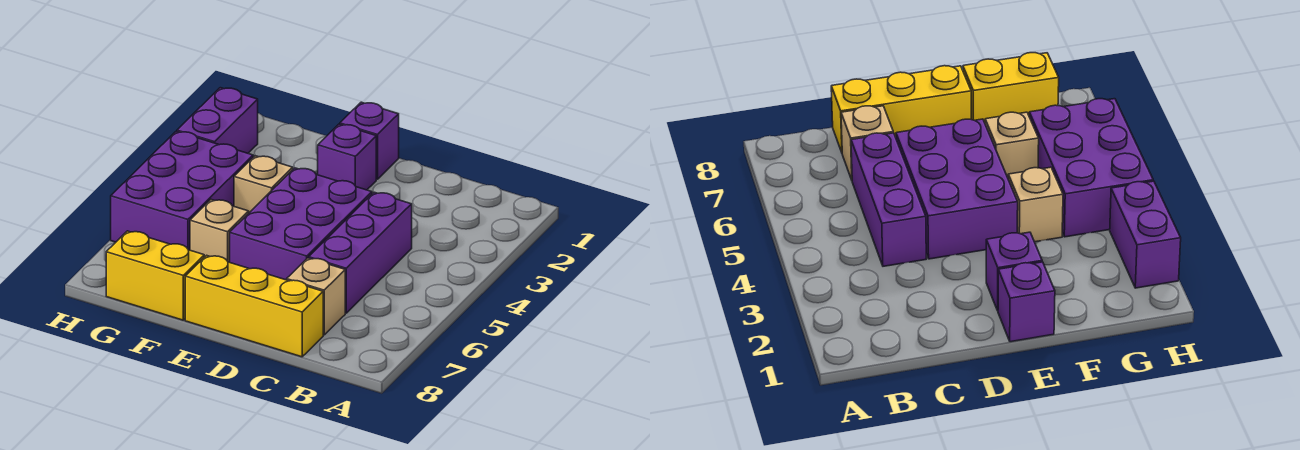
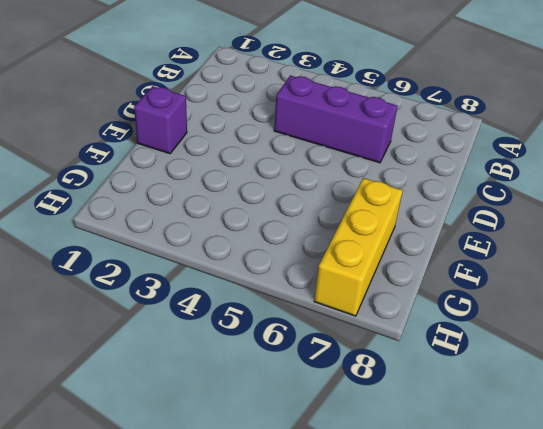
yellow 1x3 brick [314,178,403,316] -> yellow 1x3 brick moved to [185,255,323,357]
none -> tan 1x1 brick [287,258,345,335]
none -> purple 2x3 brick [230,168,372,280]

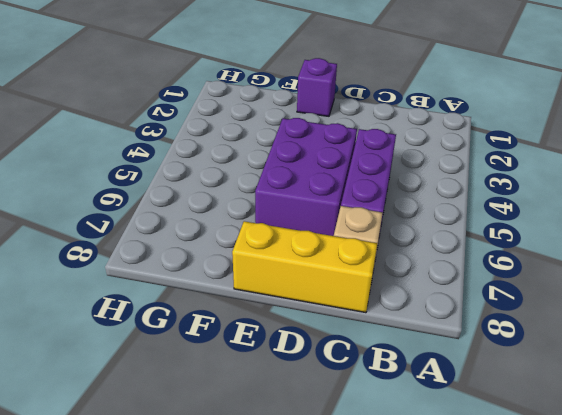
none -> purple 1x1 brick [318,124,376,190]
none -> tan 1x1 brick [234,156,293,213]

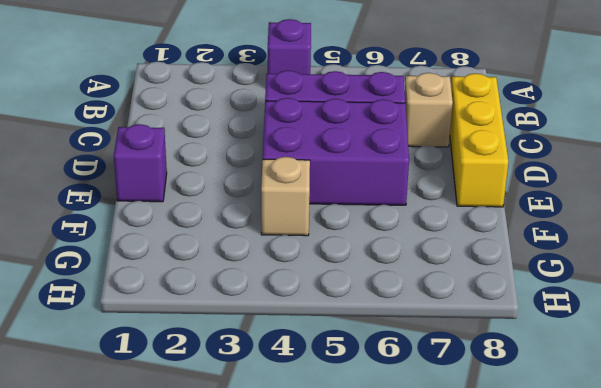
purple 1x1 brick [268,19,311,74] -> purple 1x1 brick moved to [318,124,376,190]
none -> tan 1x1 brick [190,200,249,262]
none -> yellow 1x2 brick [106,231,204,320]

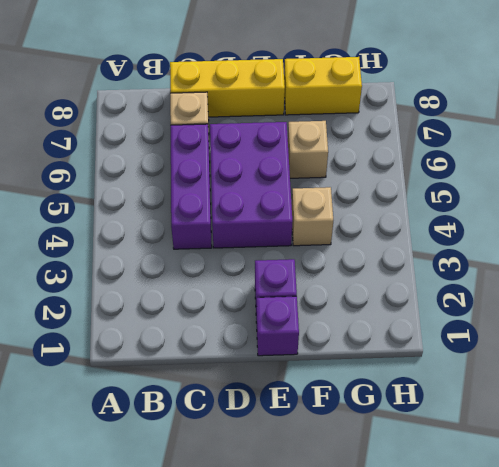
none -> purple 2x3 brick [111,131,253,250]
none -> purple 1x2 brick [177,88,258,153]

